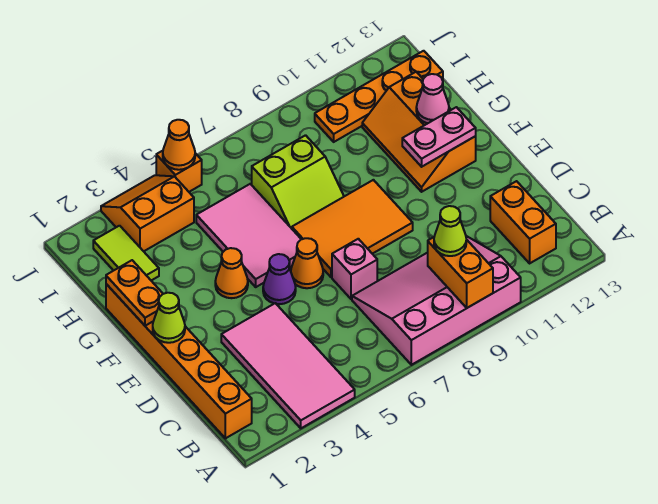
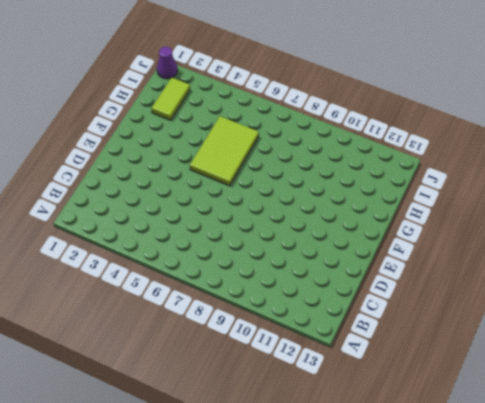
lime 2x3 tile [190,116,259,186] -> pink 2x3 tile [196,184,301,287]
purple 1x1 cone [157,47,177,79] -> purple 1x1 cone moved to [263,254,296,304]
none -> pink 2x4 tile [221,303,355,428]
none -> pink 3x4 slope [352,236,521,365]
none -> orange 1x6 brick [106,284,252,438]

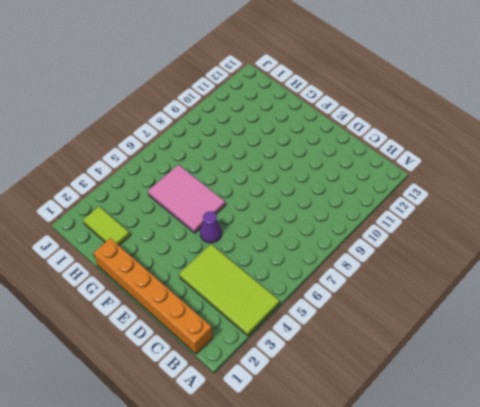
lime 2x4 tile [179,244,279,336] -> pink 2x4 tile [221,303,355,428]
none -> pink 3x4 slope [352,236,521,365]
none -> orange 1x2 brick [490,181,556,263]
none -> pink 1x1 brick [332,239,377,299]

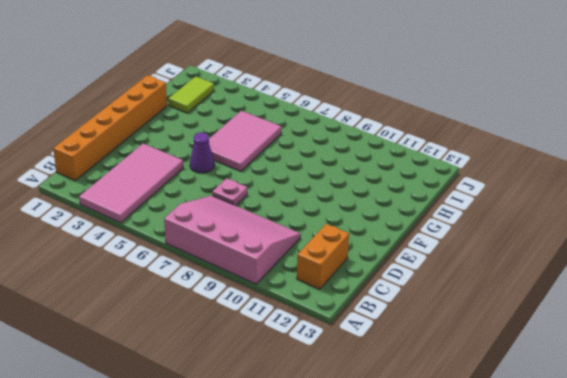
pink 1x1 plate [212,178,247,206] -> pink 1x1 brick [332,239,377,299]
none -> orange 1x1 cone [291,238,323,288]
none -> orange 2x3 tile [292,180,413,277]
none -> orange 1x1 cone [215,248,248,298]

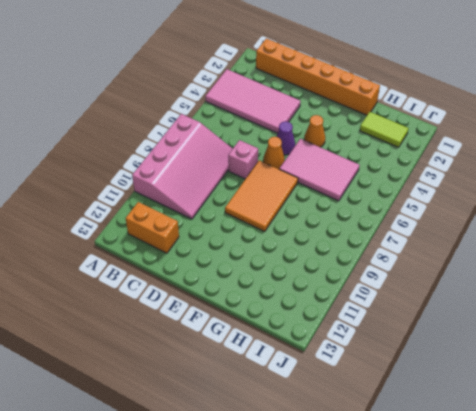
none -> orange 2x3 slope [362,72,476,192]
none -> lime 2x2 slope [252,135,344,229]
none -> orange 2x2 slope [101,175,194,251]

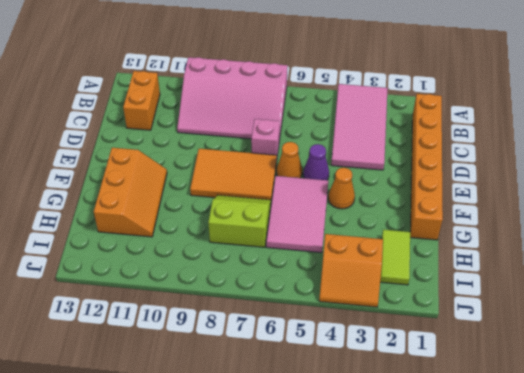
none -> orange 1x4 plate [315,51,443,142]
none -> orange 1x1 brick [156,151,202,192]
none -> orange 1x2 brick [428,237,493,308]

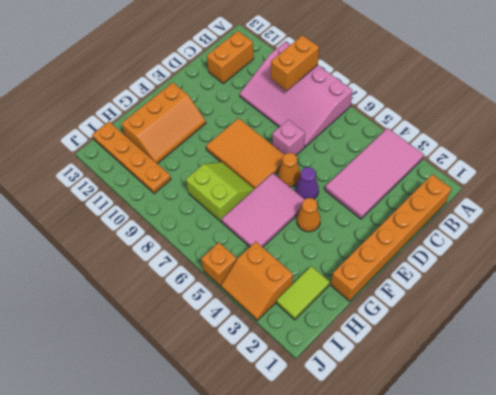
none -> lime 1x1 cone [153,293,185,343]
none -> orange 1x2 plate [106,260,163,326]
none -> pink 1x2 plate [402,107,476,167]

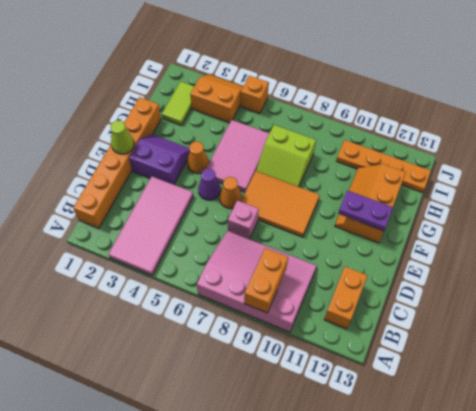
purple 2x2 slope [129,134,190,185] -> none
purple 1x2 plate [338,190,393,231] -> pink 1x2 plate [402,107,476,167]
none -> orange 1x2 plate [106,260,163,326]
none -> pink 1x1 cone [416,74,449,123]
none -> orange 1x1 cone [163,120,195,170]

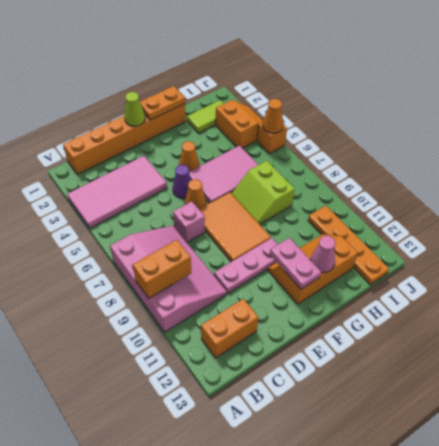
pink 1x3 plate [214,238,278,293] -> none
none -> lime 1x1 cone [434,206,466,256]

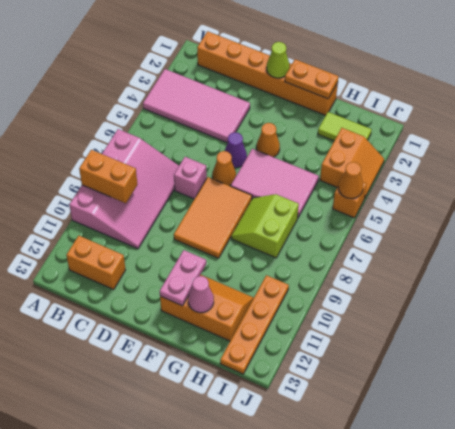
none -> lime 1x1 cone [434,206,466,256]

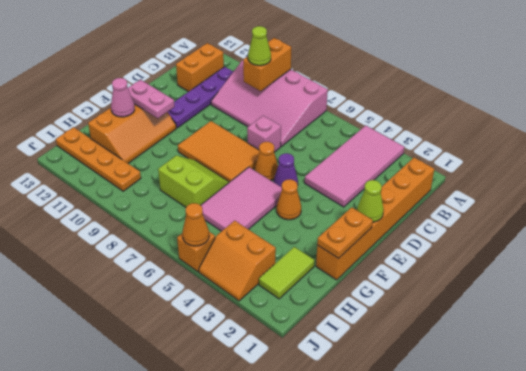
purple 1x4 plate [168,67,233,128] -> none

